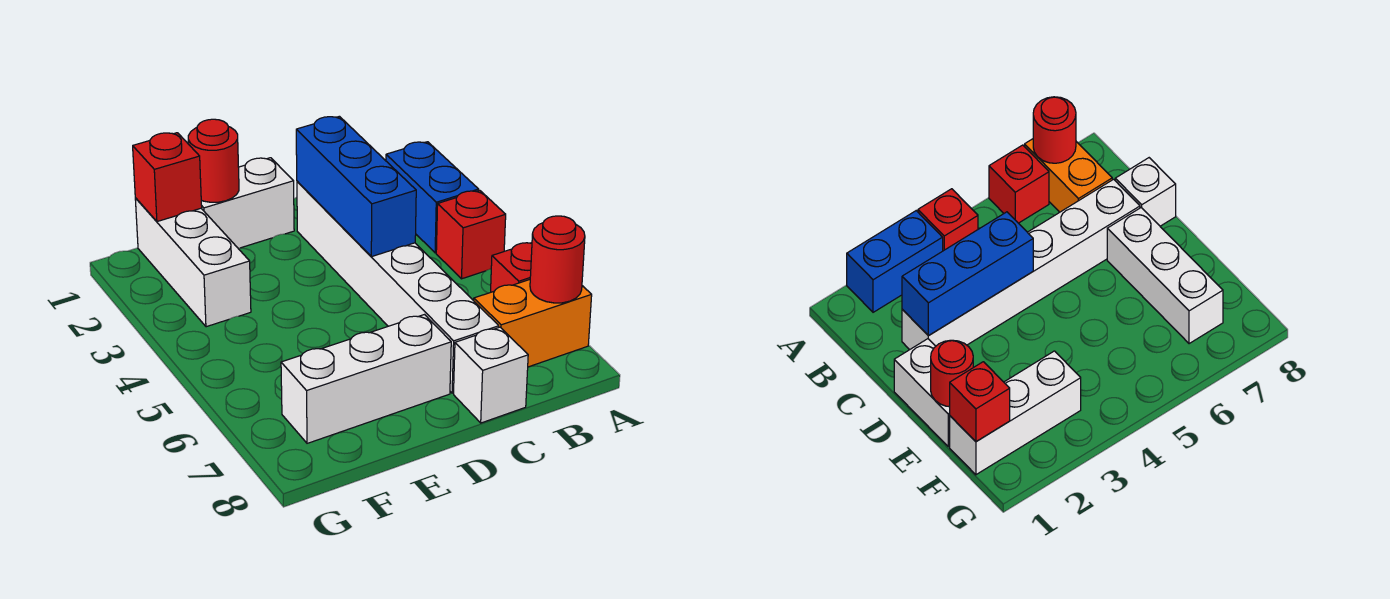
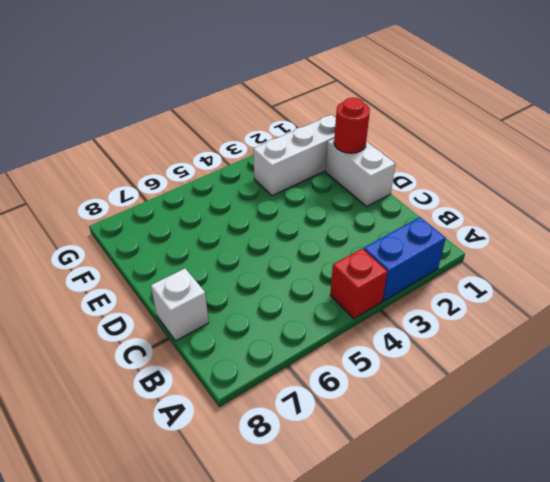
none -> red 1x1 brick [491,243,532,292]
none -> orange 1x2 brick [474,280,592,367]
none -> white 1x6 brick [297,181,499,393]

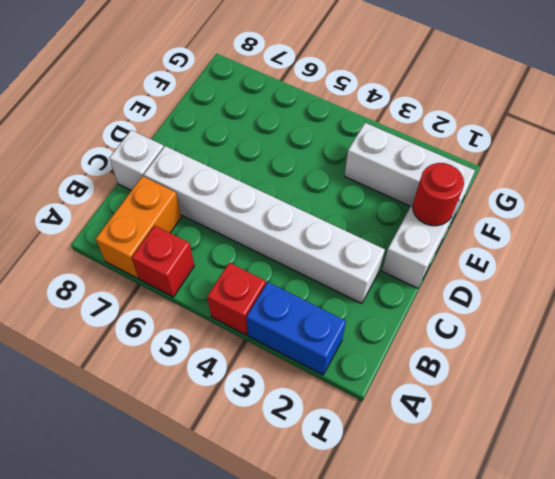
none -> white 1x3 brick [281,315,451,443]
none -> red 1x1 round brick [530,216,585,303]
none -> blue 1x3 brick [296,116,416,257]

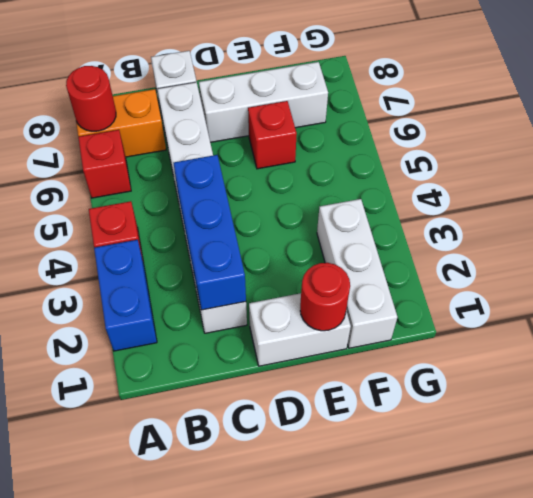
red 1x1 brick [248,101,297,169] -> red 1x1 brick moved to [133,133,202,222]

